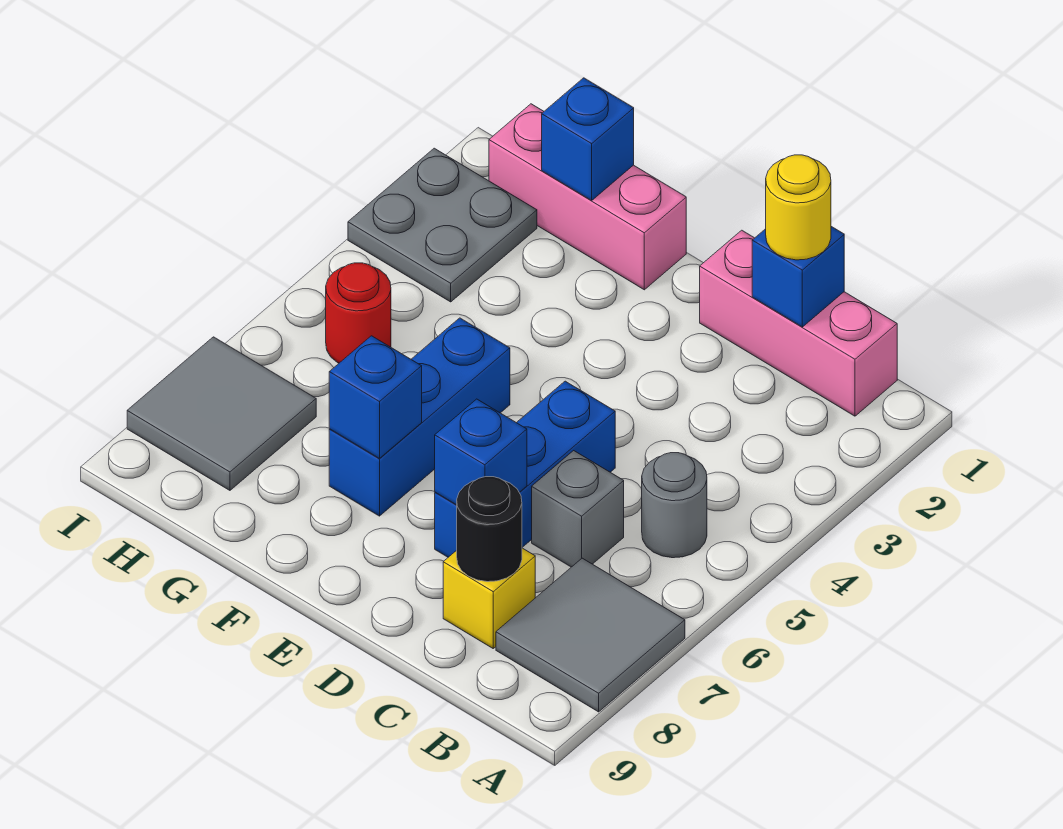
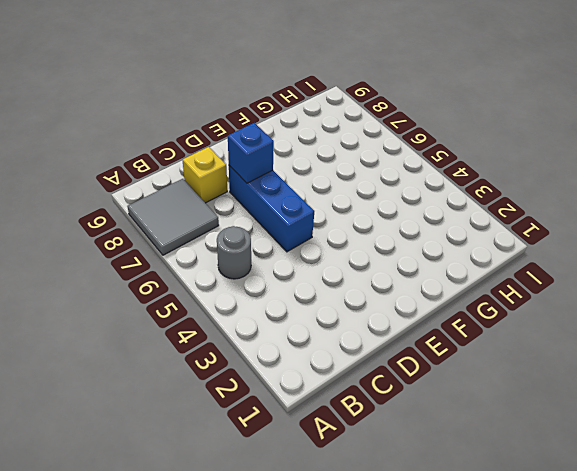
none -> pink 1x3 brick [700,230,897,416]
none -> grey 1x1 brick [532,451,624,567]
none -> pink 1x3 brick [489,104,686,290]

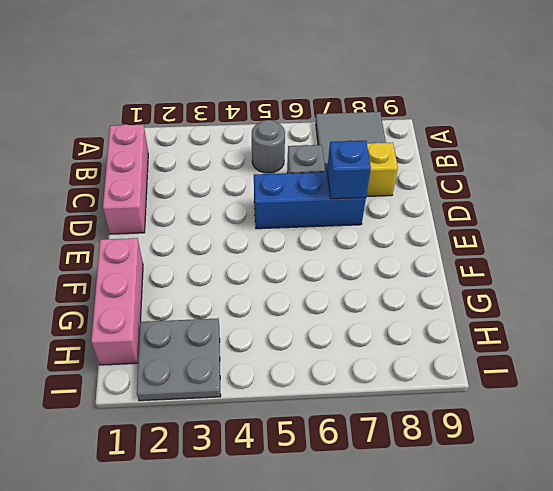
none -> blue 1x3 brick [329,318,510,516]
none -> red 1x1 round brick [326,263,391,363]
none -> grey 2x2 tile [127,337,316,490]

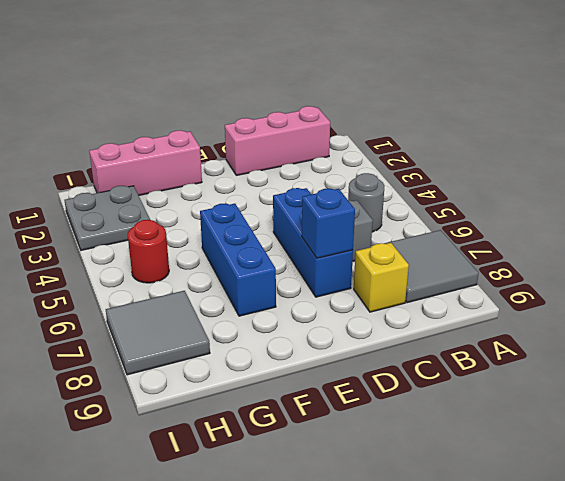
none -> blue 1x1 brick [752,227,844,327]
none -> black 1x1 round brick [457,477,522,582]
none -> blue 1x1 brick [329,336,422,458]

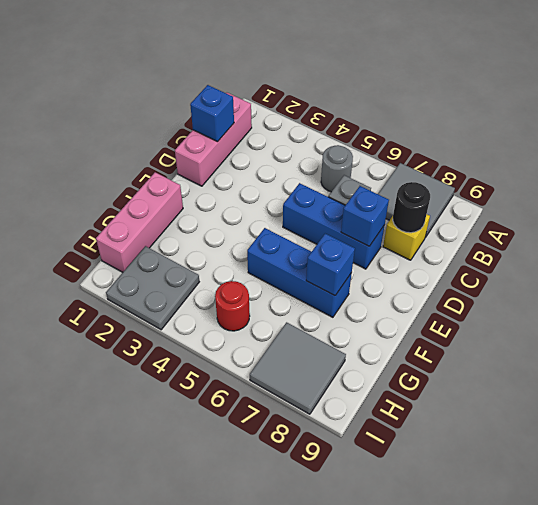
none -> blue 1x1 brick [542,78,634,200]
none -> yellow 1x1 round brick [766,155,831,260]

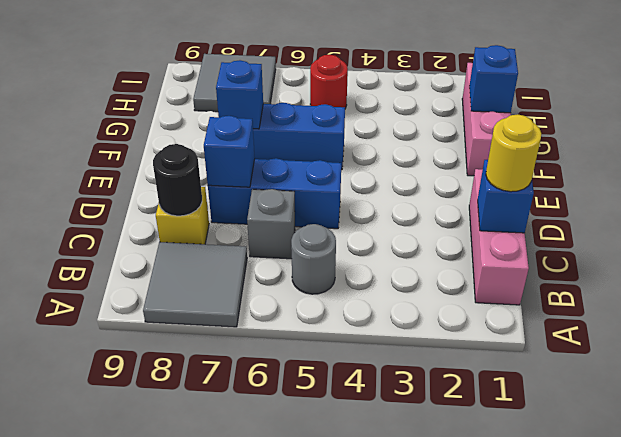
none -> grey 2x2 plate [348,148,537,302]

